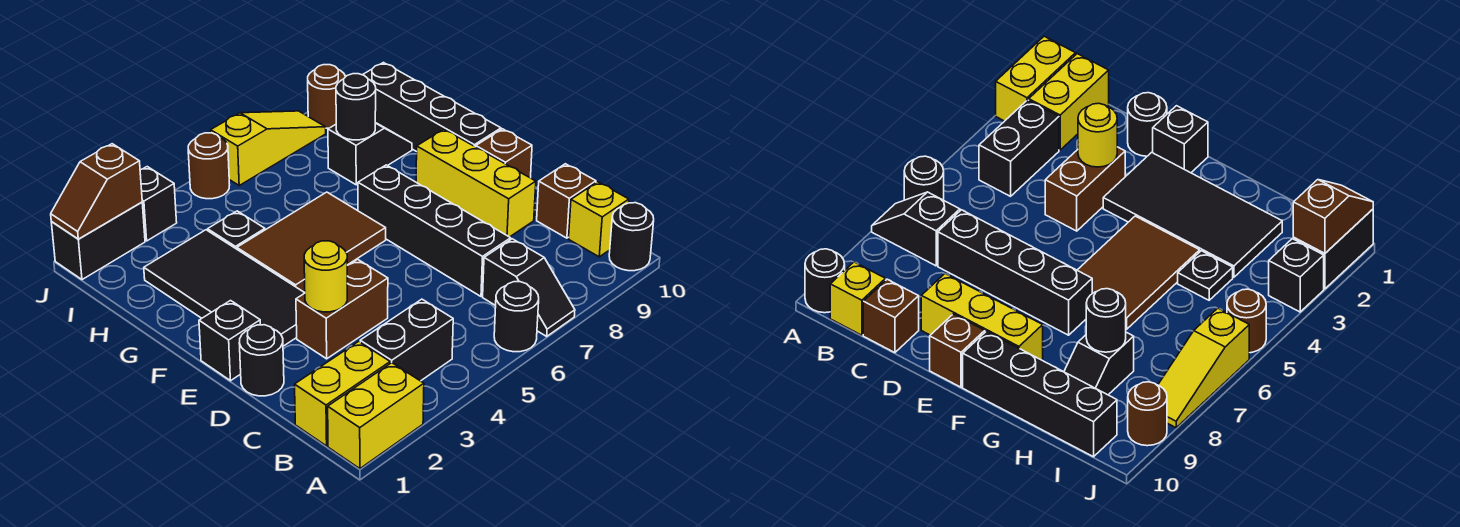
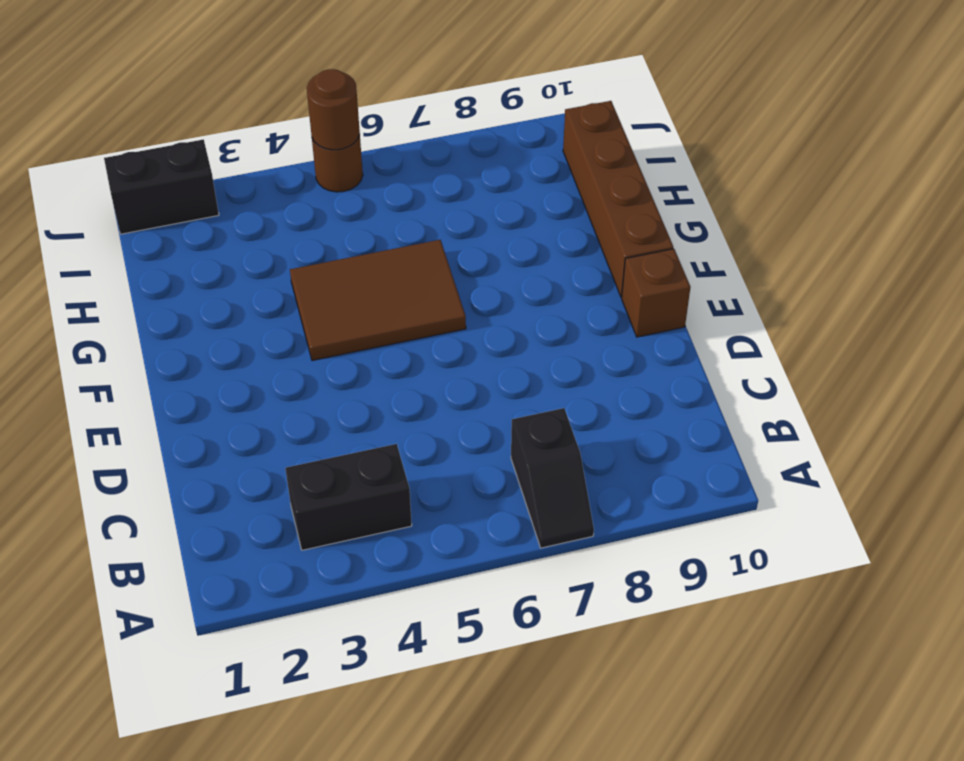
brown 1x4 brick [563,101,673,297] -> black 1x4 brick [363,63,501,152]
brown 1x1 round brick [307,69,360,150] -> brown 1x1 round brick moved to [308,65,346,128]
none -> yellow 1x2 brick [328,363,424,469]
none -> black 1x1 round brick [494,282,539,352]
none -> black 1x1 round brick [609,203,654,271]

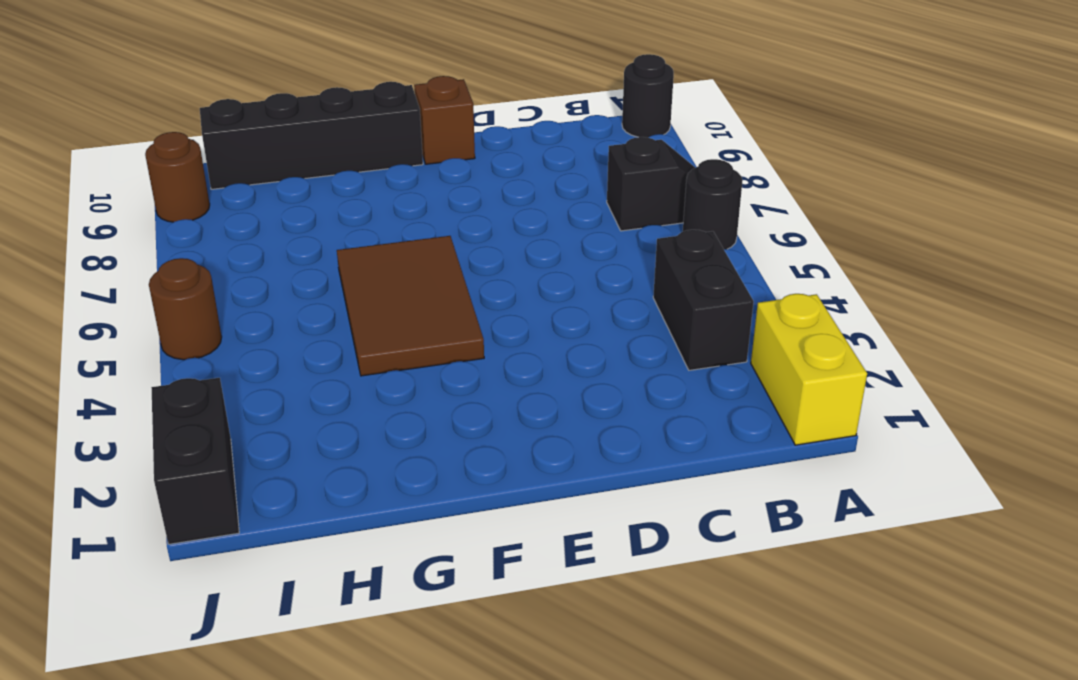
none -> yellow 1x2 brick [295,341,390,446]
none -> yellow 1x1 brick [569,182,629,257]
none -> black 1x4 brick [358,165,511,296]

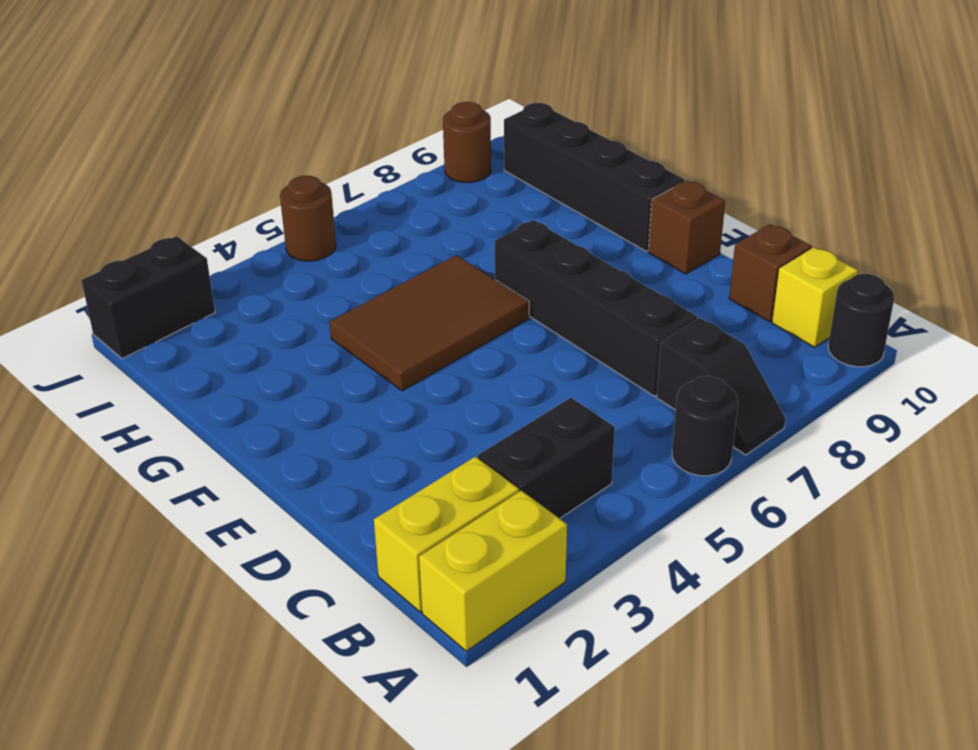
none -> black 1x1 round brick [239,325,284,396]
none -> brown 1x2 brick [296,259,388,359]
none -> yellow 1x3 brick [416,129,536,237]

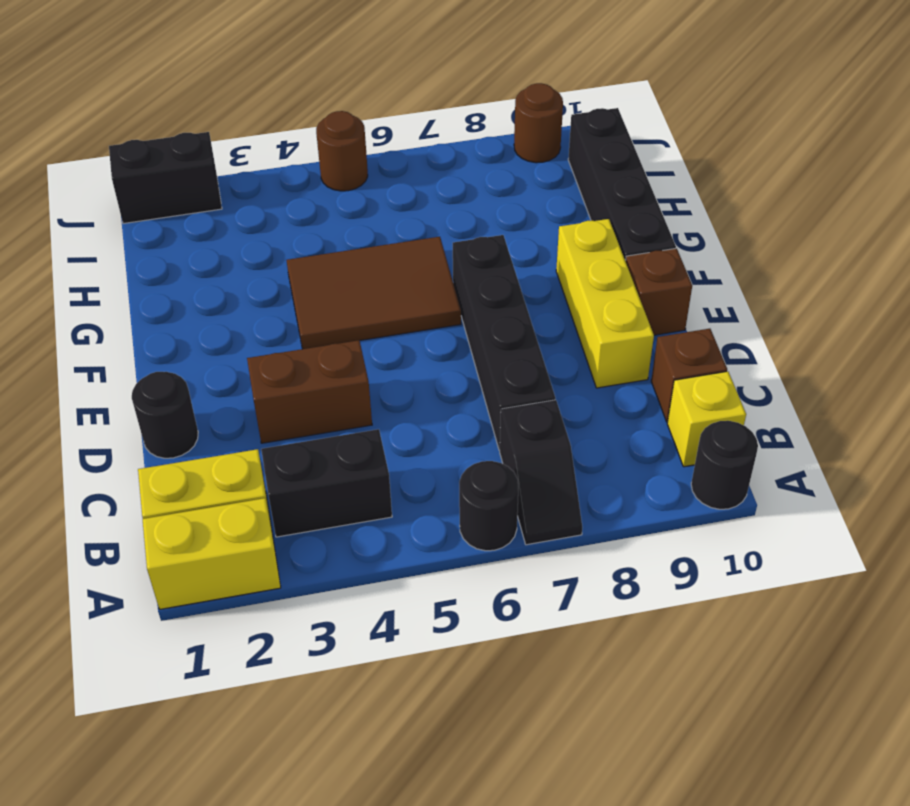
none -> black 1x1 brick [199,301,260,381]
none -> black 2x4 tile [144,230,304,346]
none -> black 1x1 plate [208,211,265,249]

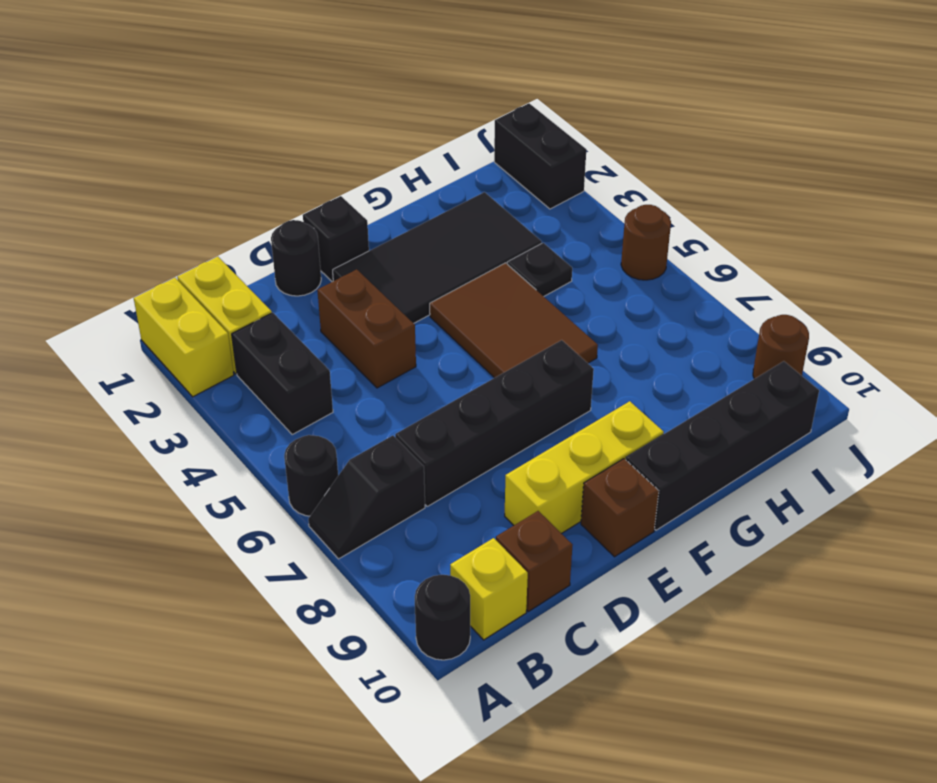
none -> black 1x2 slope [328,123,412,185]
none -> black 1x1 brick [140,167,177,241]
none -> yellow 1x3 slope [211,111,326,185]

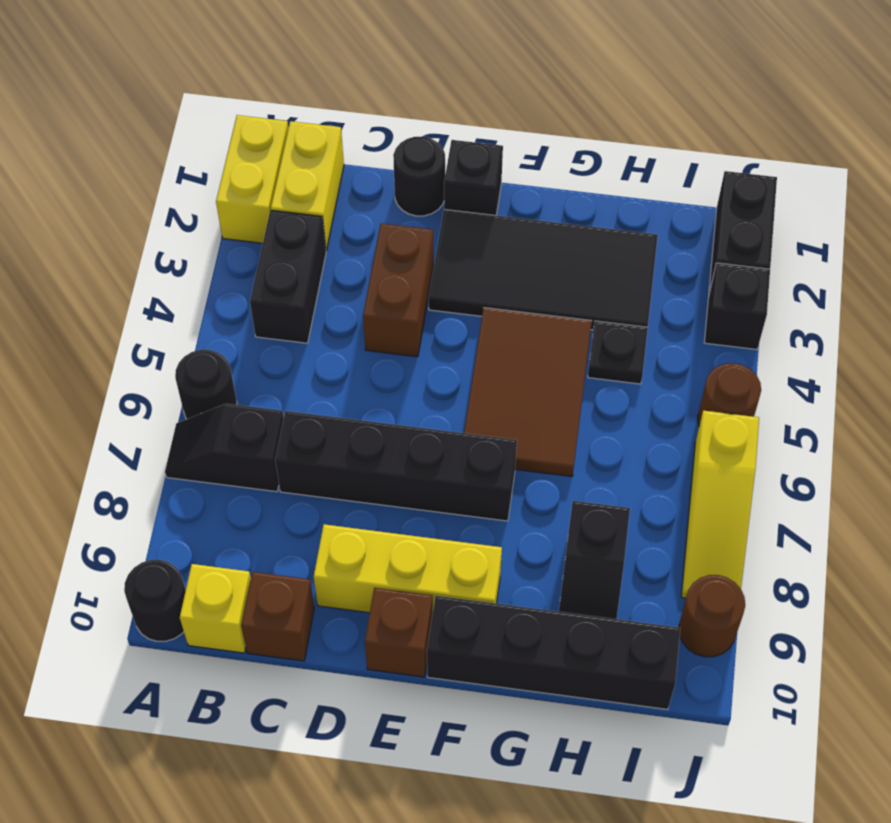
none -> yellow 1x1 round brick [304,241,347,312]
none -> black 1x1 round brick [336,74,376,140]
none -> brown 1x2 slope [51,144,142,239]

